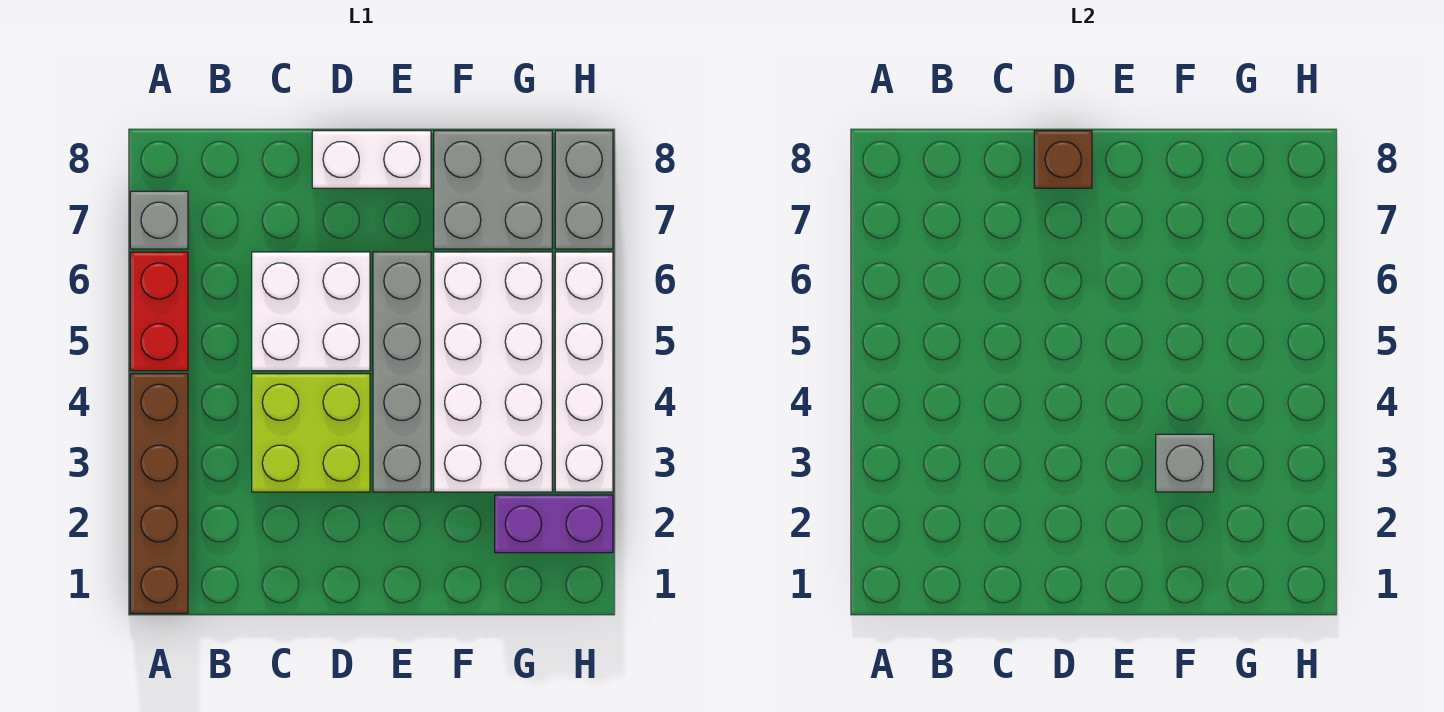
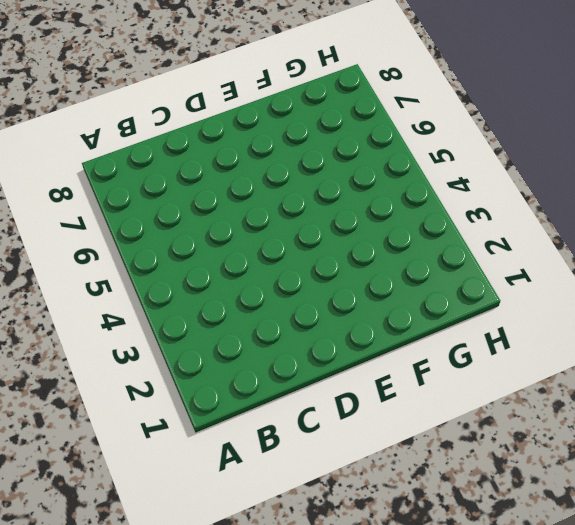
none -> brown 1x4 brick [130,374,188,613]
none -> red 1x2 brick [130,252,188,371]
none -> grey 1x1 brick [130,191,188,249]

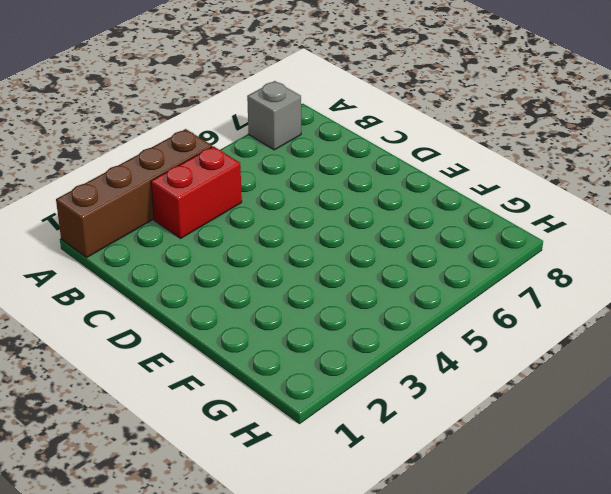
red 1x2 brick [151,146,242,238] -> red 1x2 brick moved to [130,252,188,371]
none -> lime 2x2 brick [252,374,370,492]
none -> white 2x2 brick [252,252,370,371]
none -> white 1x2 brick [312,131,431,188]

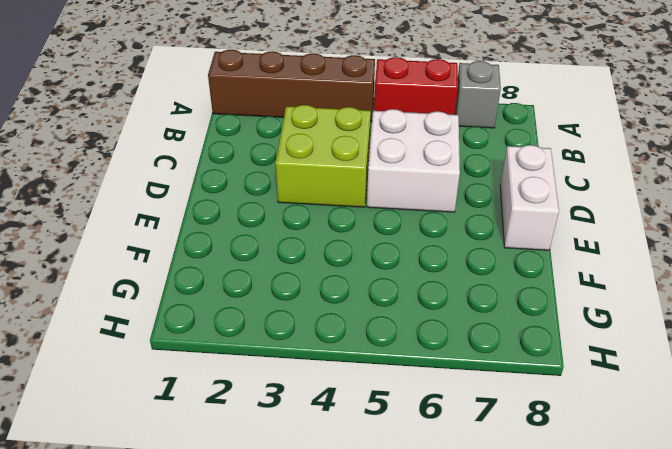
none -> grey 1x4 brick [373,252,431,492]
none -> white 2x4 brick [434,252,552,492]
none -> grey 2x2 brick [434,131,552,249]

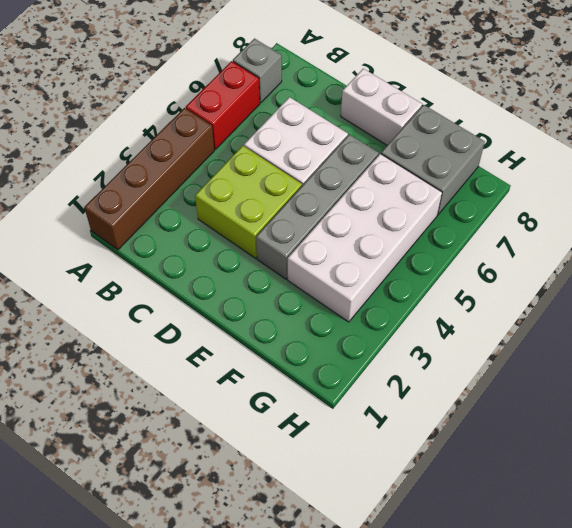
none -> purple 1x2 brick [495,495,613,553]
none -> white 1x4 brick [555,252,613,492]
none -> grey 1x2 brick [555,131,613,249]

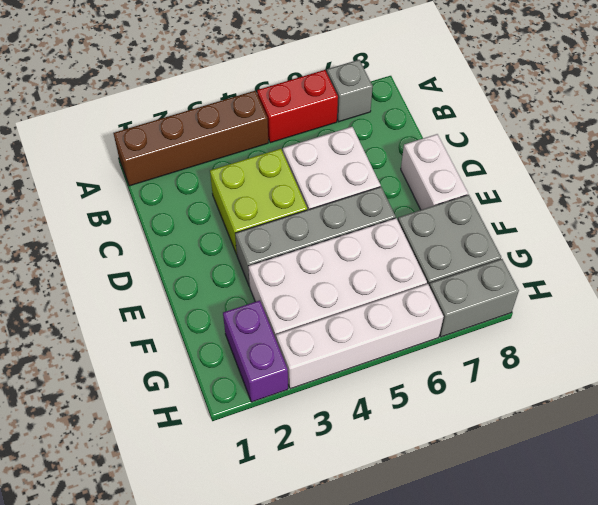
none -> brown 1x1 brick [1034,131,1092,188]
none -> grey 1x1 brick [1156,434,1214,492]

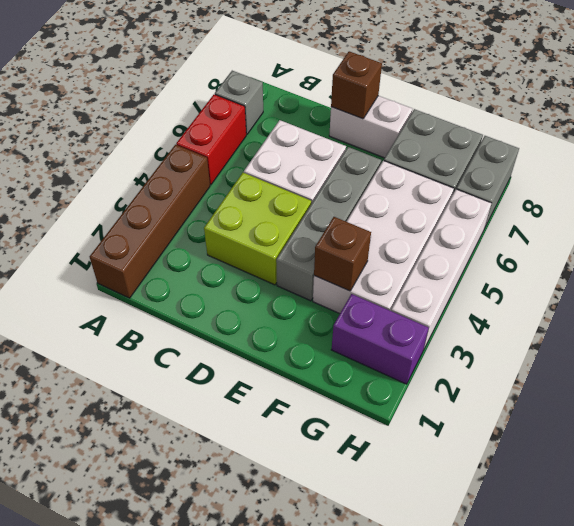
brown 1x1 brick [314,217,371,291] -> grey 1x1 brick [1156,434,1214,492]

